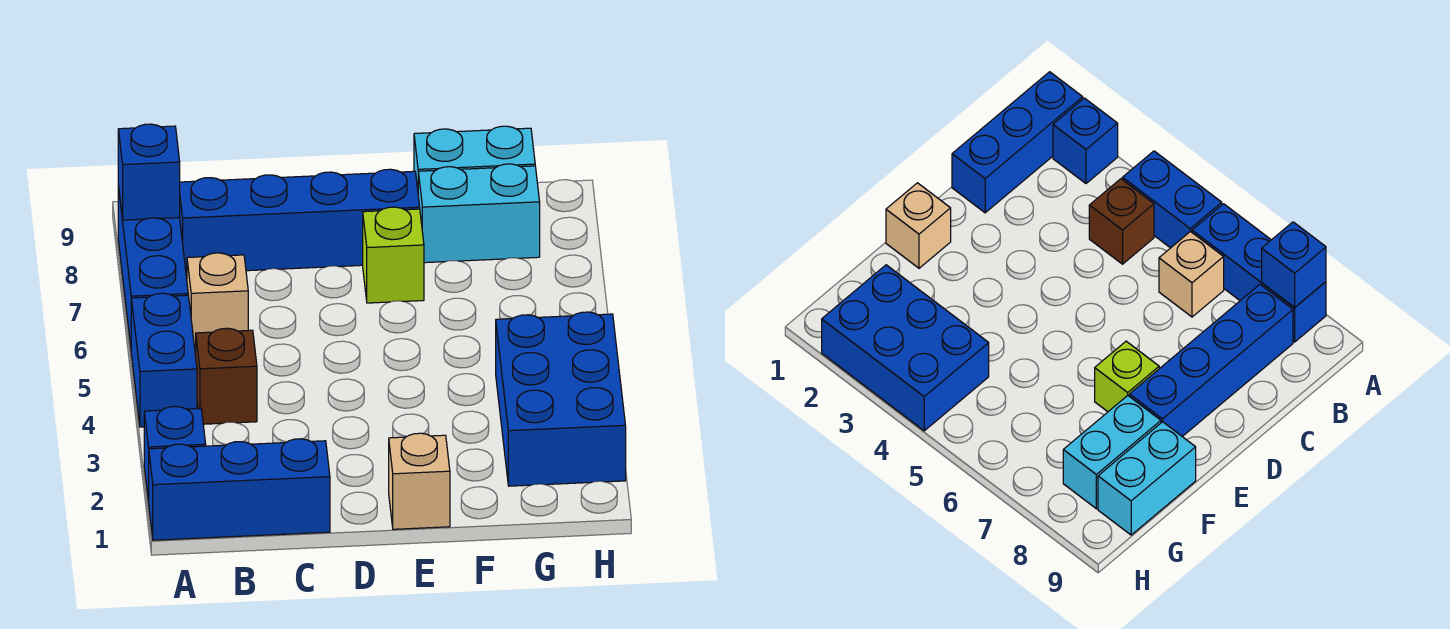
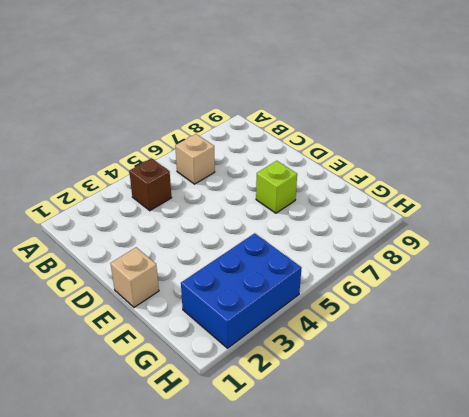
none -> blue 1x3 brick [149,439,330,540]
none -> blue 1x1 brick [144,407,206,502]
none -> blue 1x2 brick [131,293,197,427]

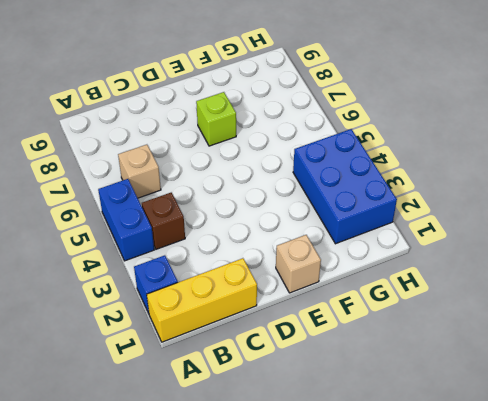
yellow 1x3 brick [147,258,257,342] -> blue 1x3 brick [149,439,330,540]
none -> blue 1x3 brick [118,186,188,346]
none -> blue 1x4 brick [180,169,420,273]
none -> cyan 1x2 brick [418,164,540,263]

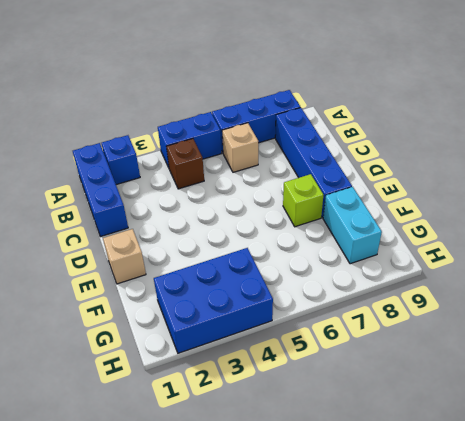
none -> cyan 1x2 brick [414,126,535,189]
none -> blue 1x1 brick [118,124,180,220]

